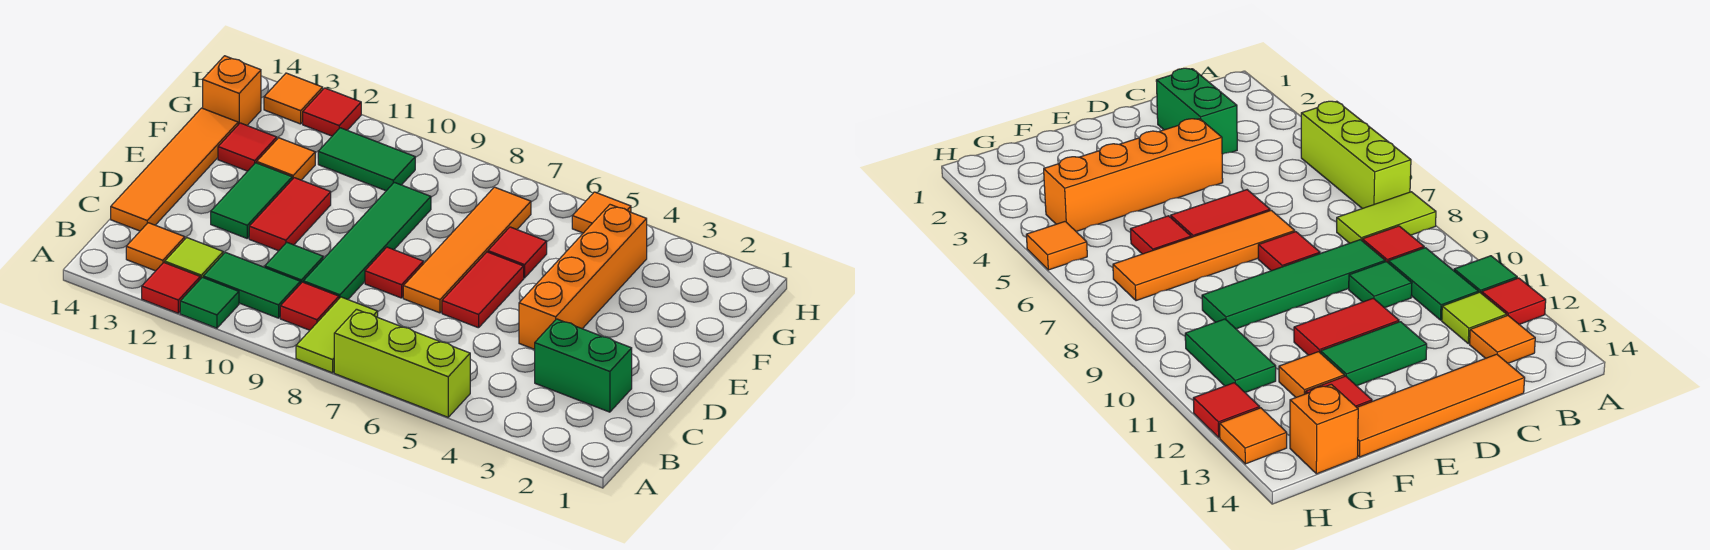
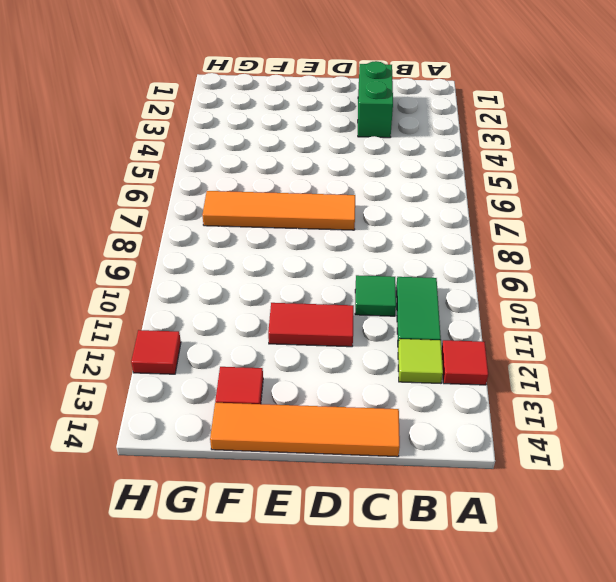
none -> lime 1x3 brick [334,309,470,417]
none -> lime 1x2 tile [296,297,378,373]
none -> green 1x1 tile [180,277,239,328]

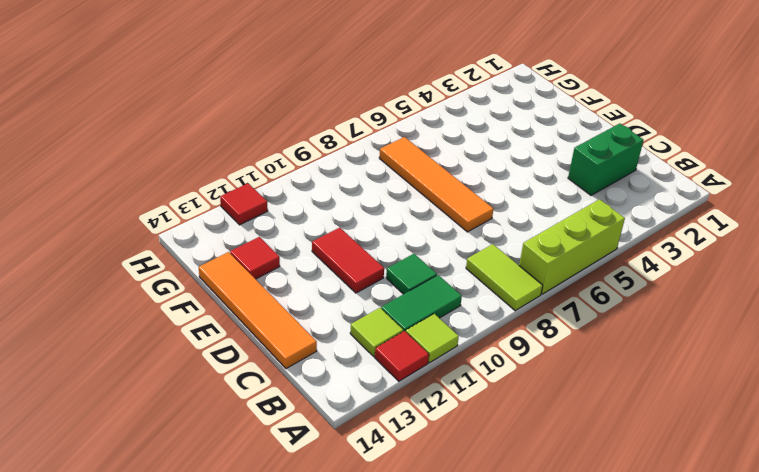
lime 1x1 tile [406,314,459,363] -> green 1x1 tile [180,277,239,328]
none -> red 1x1 tile [280,282,339,330]
none -> orange 1x1 tile [126,223,185,271]
none -> green 1x4 tile [303,182,431,299]

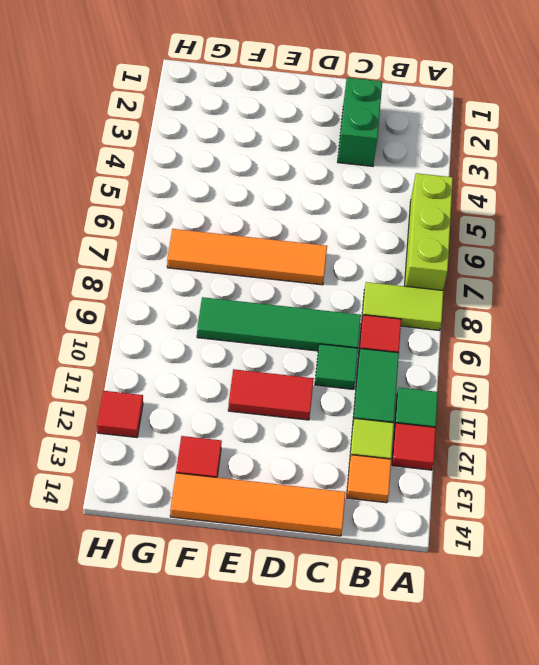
none -> orange 1x4 brick [519,205,647,349]
none -> red 1x2 tile [442,252,524,328]
none -> red 1x1 tile [365,247,423,298]

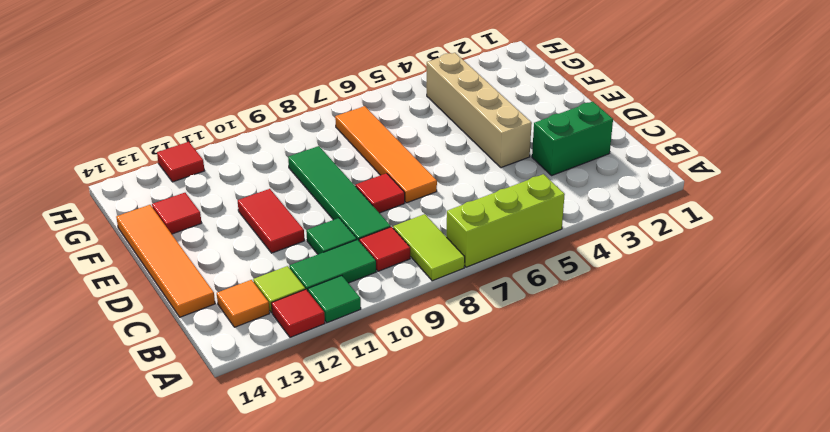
tan 1x4 brick [427,53,532,168] -> orange 1x4 brick [519,205,647,349]
none -> red 1x2 tile [442,252,524,328]
none -> green 1x2 tile [211,163,292,238]
none -> red 1x1 tile [488,227,547,278]

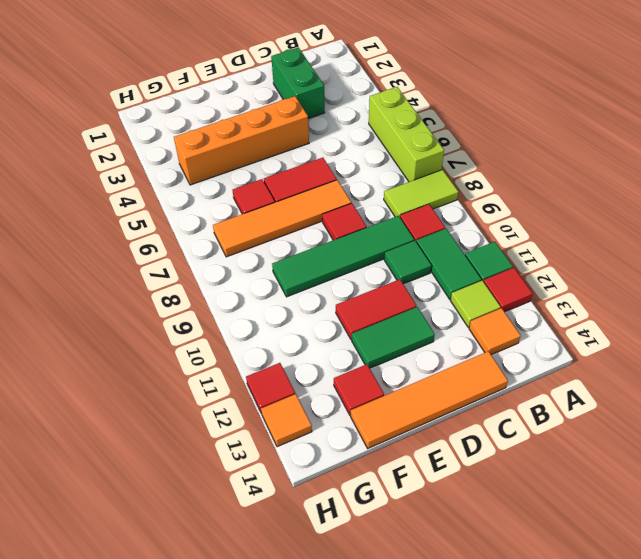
none -> orange 1x1 tile [257,138,315,180]
none -> green 1x2 tile [318,128,415,191]
none -> orange 1x1 brick [203,56,261,125]

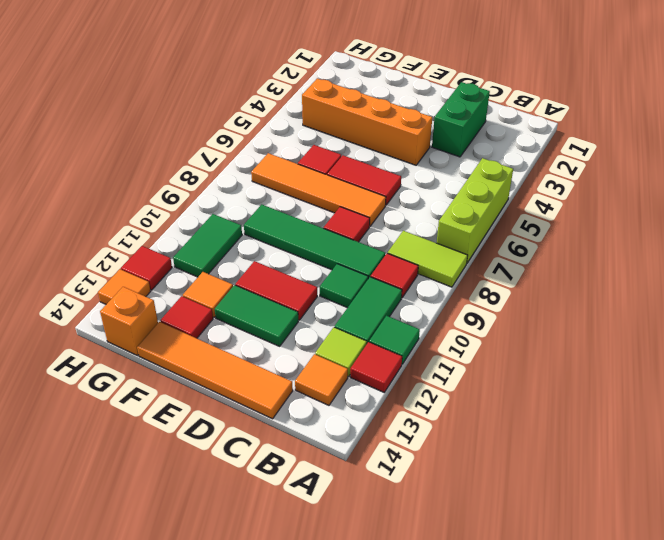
none -> orange 1x1 tile [572,192,631,233]

